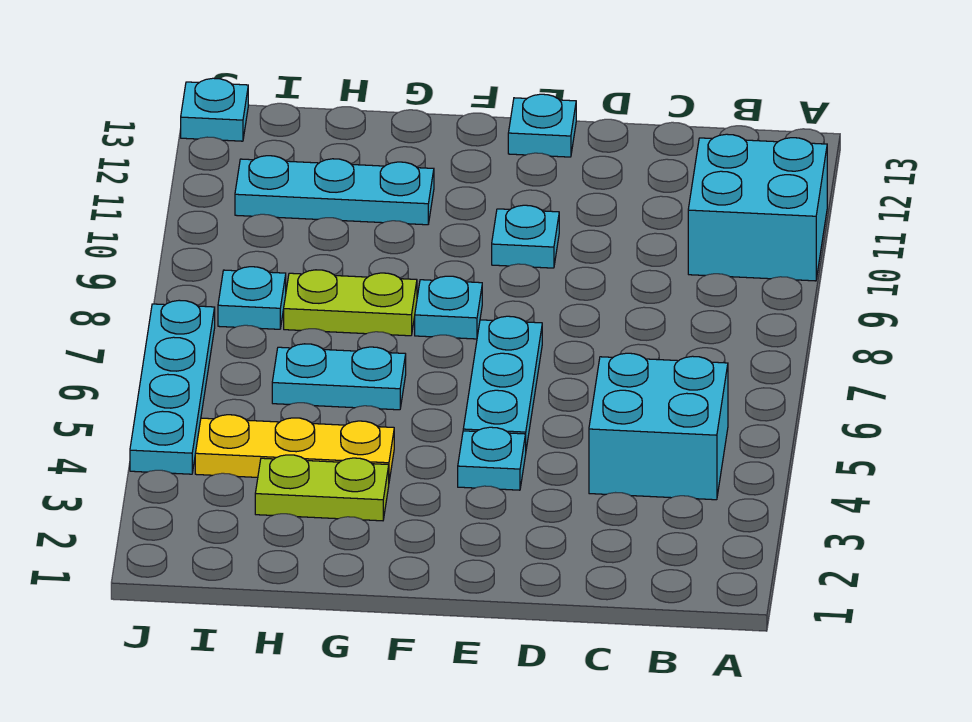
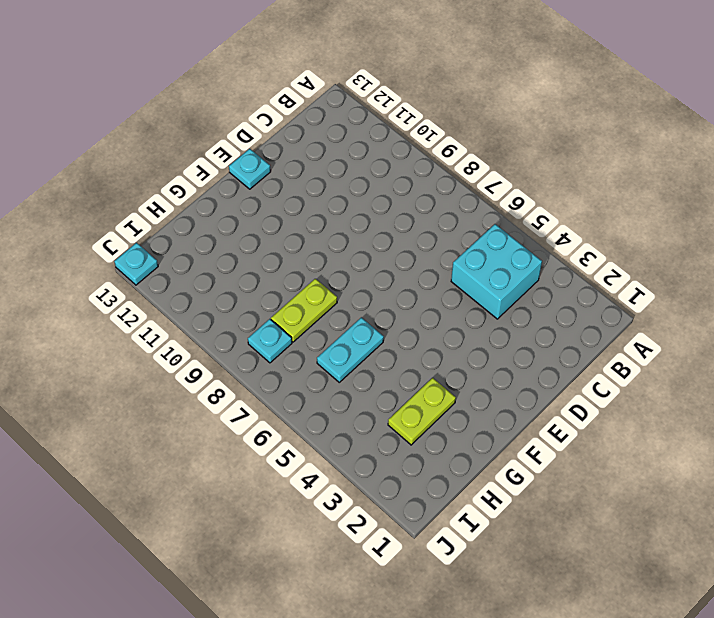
none -> cyan 2x2 brick [688,134,827,281]
none -> cyan 1x1 plate [458,427,526,490]
none -> cyan 1x3 plate [463,316,542,449]

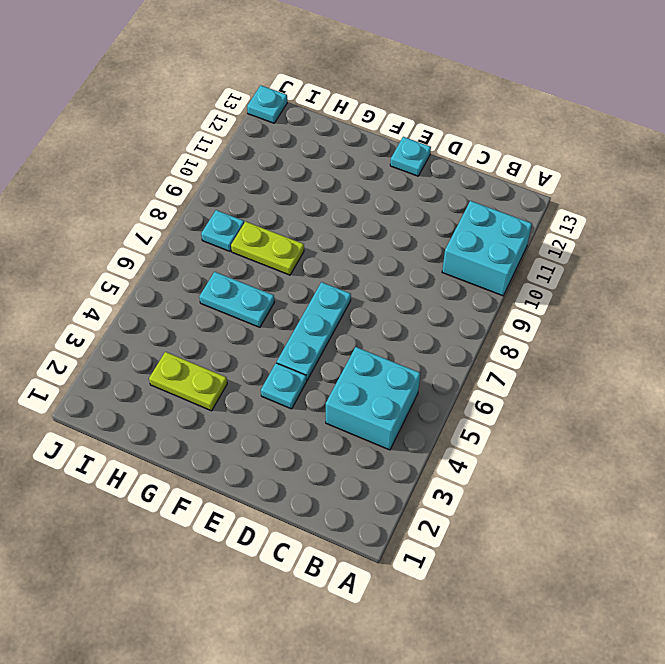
none -> cyan 1x1 plate [492,205,559,268]
none -> cyan 1x1 plate [415,276,482,339]
none -> yellow 1x3 plate [195,415,394,481]

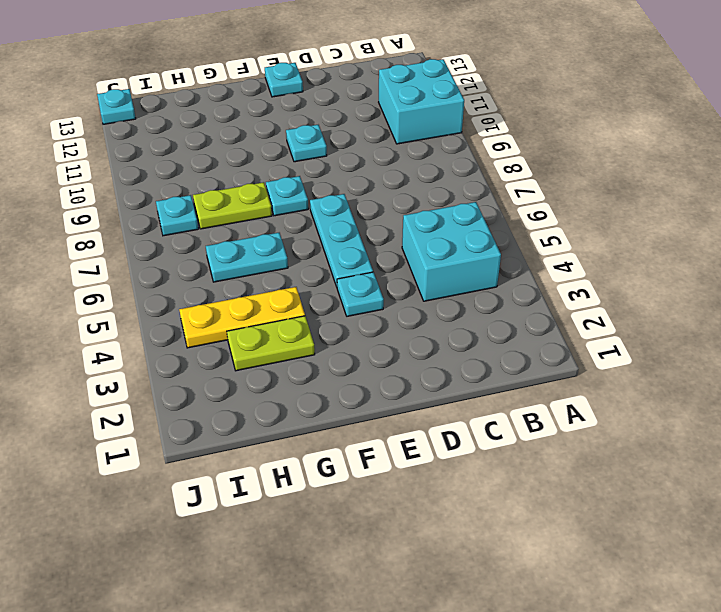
none -> cyan 1x3 plate [235,156,434,225]
none -> cyan 1x4 plate [130,300,215,474]

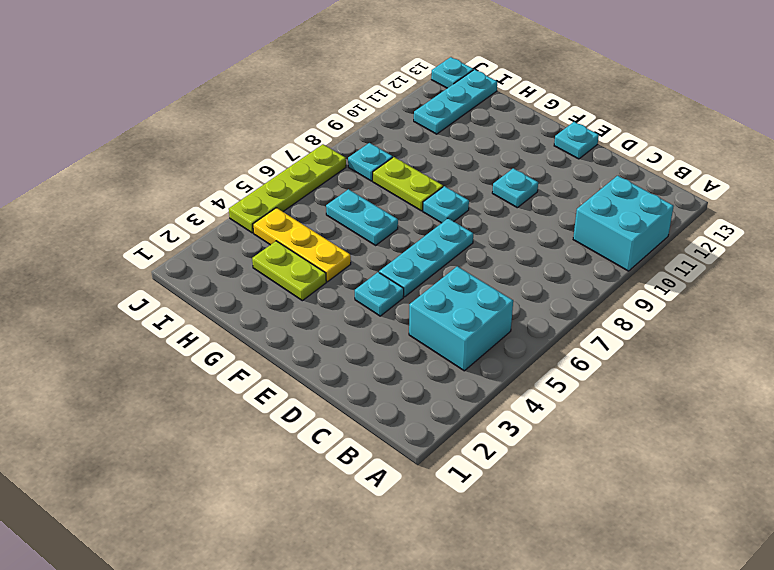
cyan 1x3 plate [414,70,497,134] -> cyan 1x3 plate turned to [235,156,434,225]
lime 1x4 plate [229,144,346,233] -> cyan 1x4 plate [130,300,215,474]

